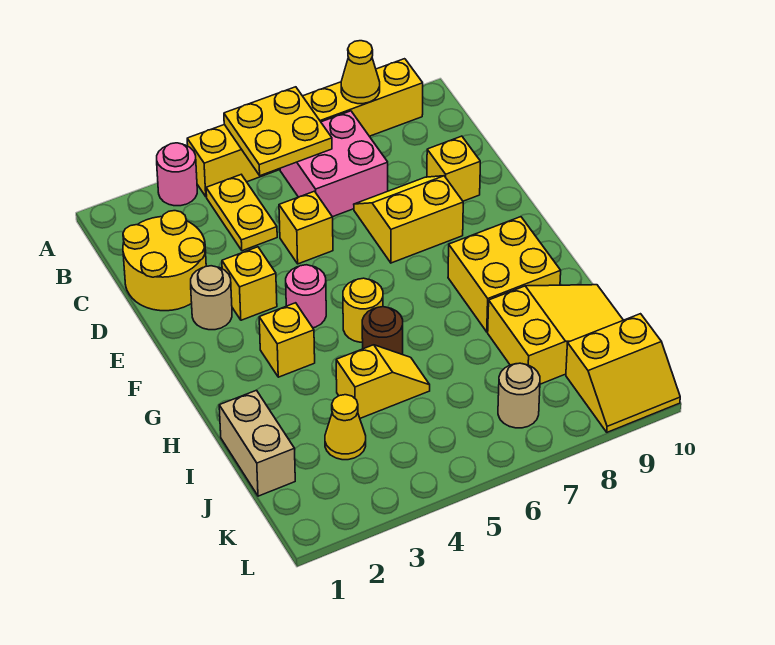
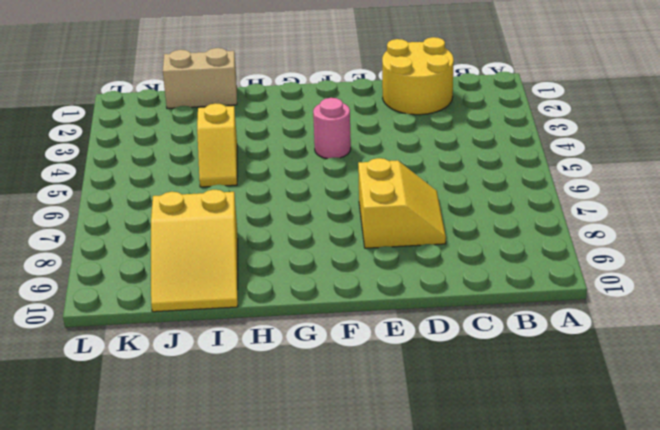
none -> pink 1x1 round brick [157,143,197,206]
none -> yellow 1x6 brick [187,59,423,197]
none -> yellow 1x2 plate [206,175,277,251]

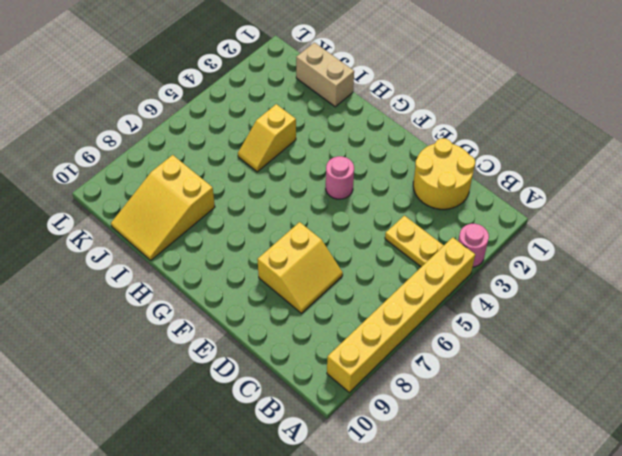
none -> pink 2x2 brick [280,111,388,217]
none -> yellow 1x1 brick [279,191,333,264]
none -> yellow 1x1 brick [427,136,480,201]

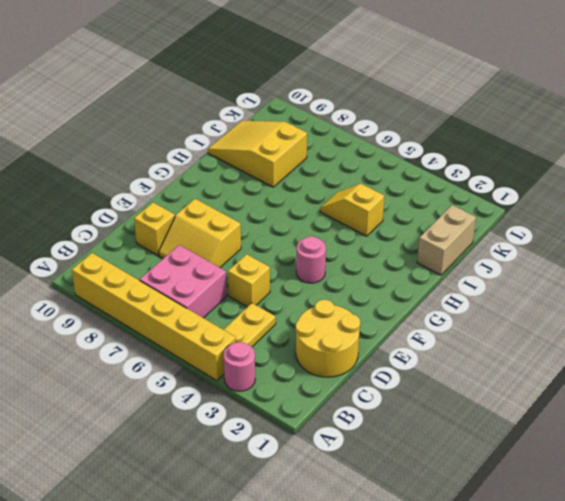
none -> tan 1x1 round brick [191,266,232,330]
none -> yellow 1x1 brick [222,247,277,320]
none -> yellow 1x1 brick [259,303,315,377]

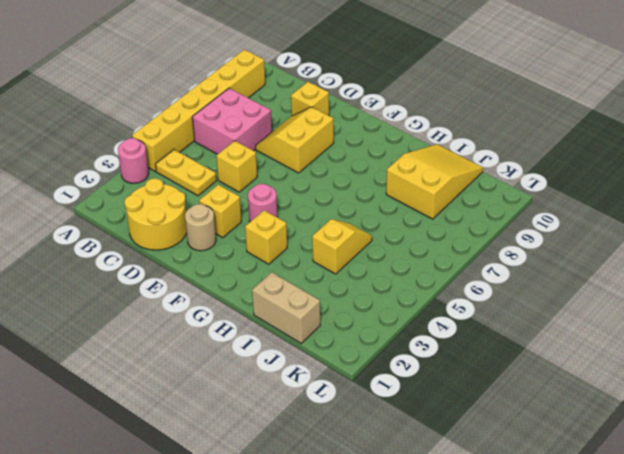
none -> yellow 1x1 round brick [343,278,383,342]
none -> yellow 2x2 brick [448,217,561,332]
none -> brown 1x1 round brick [362,307,403,355]

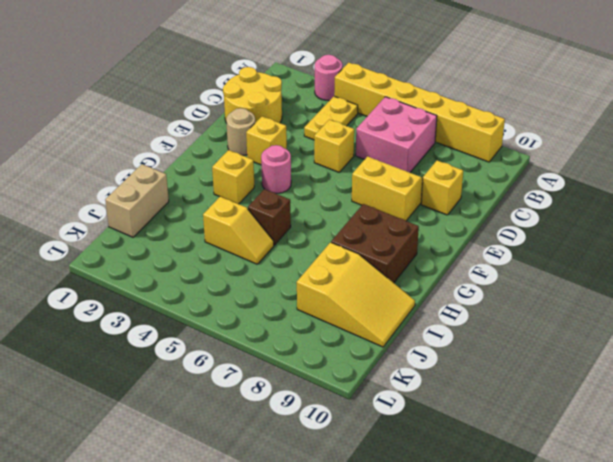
brown 2x2 brick [331,204,419,283] -> yellow 2x2 brick [448,217,561,332]
brown 1x1 brick [248,189,291,245] -> brown 1x1 round brick [362,307,403,355]
none -> yellow 1x1 round brick [343,278,383,342]
none -> yellow 1x1 cone [325,395,366,460]
none -> tan 1x1 round brick [498,363,540,428]

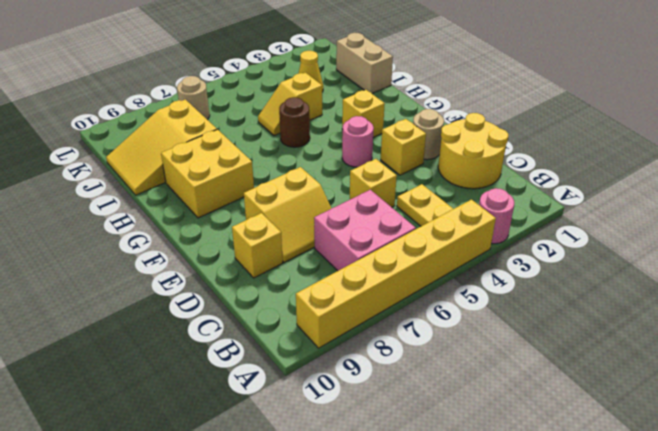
none -> yellow 1x1 round brick [343,278,383,342]
none -> yellow 2x2 slope [566,314,680,432]
none -> yellow 2x2 plate [224,87,332,176]

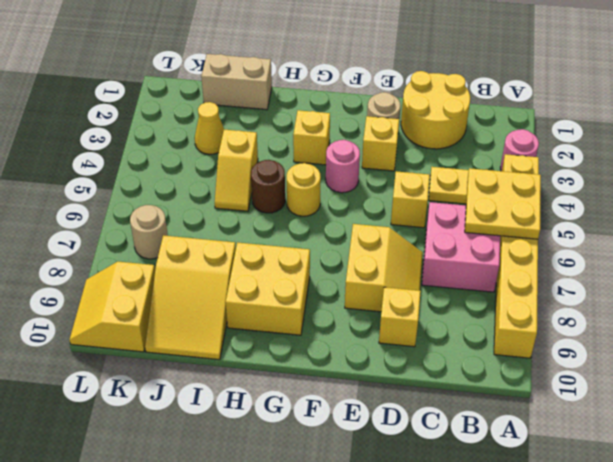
none -> yellow 1x1 cone [341,41,380,104]

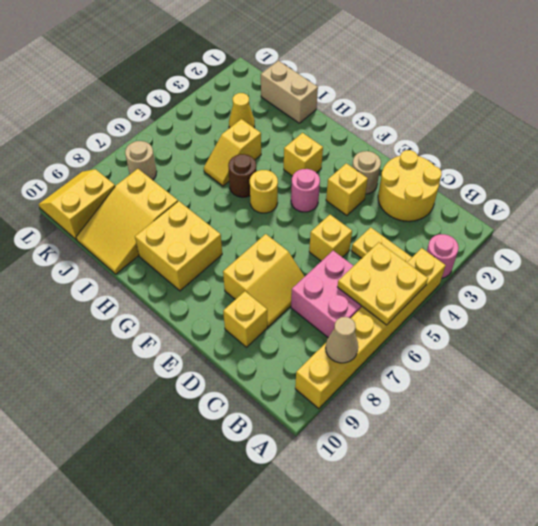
tan 1x1 cone [326,317,358,363] -> yellow 1x1 cone [341,41,380,104]

